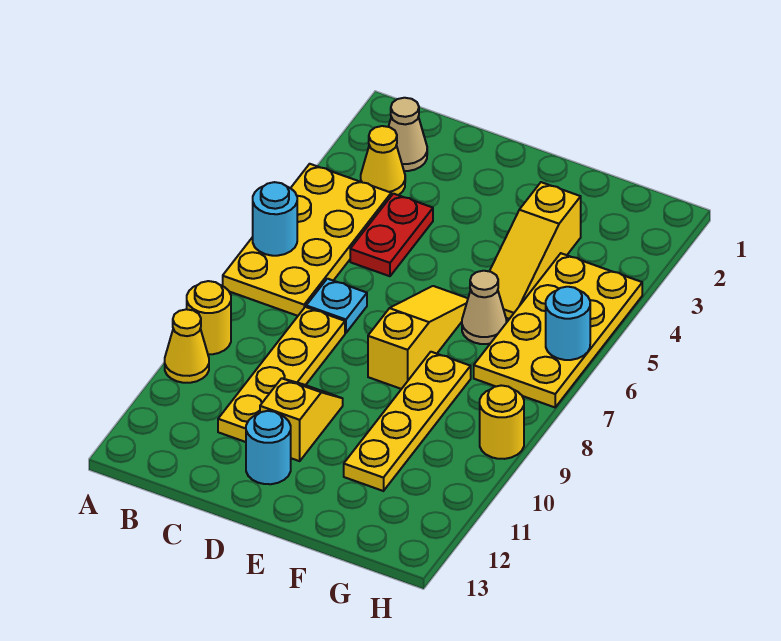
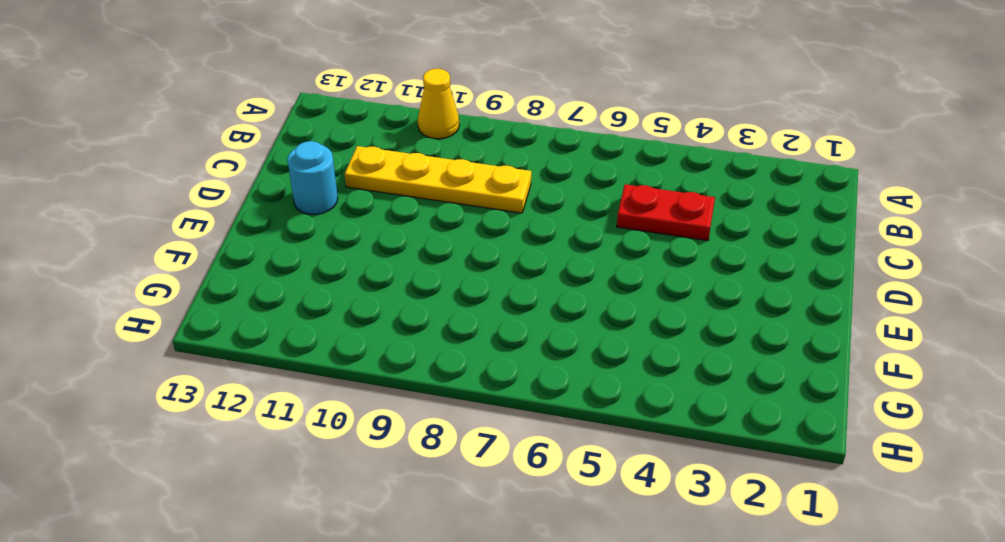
none -> yellow 2x4 plate [223,164,391,316]
none -> yellow 1x1 round brick [187,281,231,354]
none -> tan 1x1 cone [388,98,427,171]

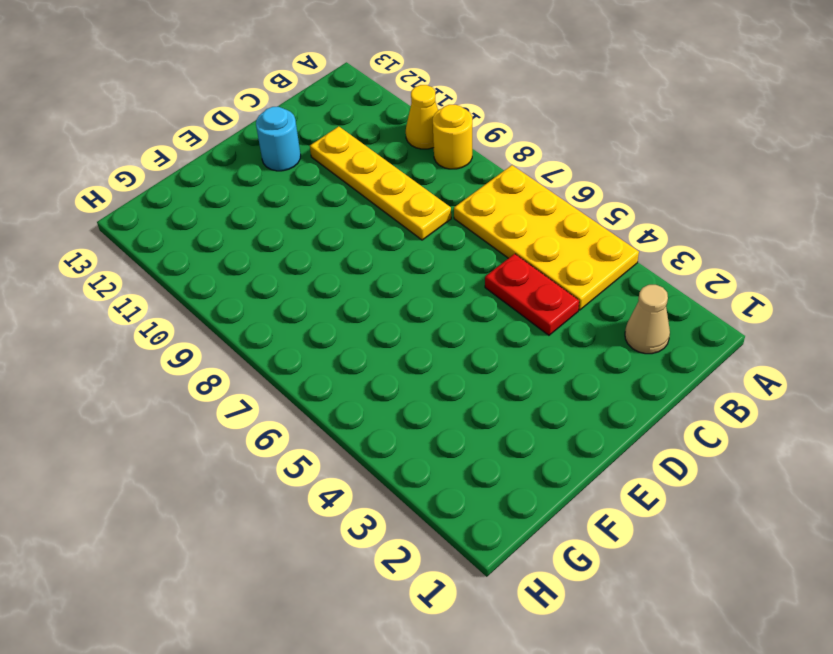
none -> yellow 1x1 cone [361,126,405,196]
none -> cyan 1x1 plate [306,279,367,333]
none -> yellow 1x2 slope [260,378,343,461]

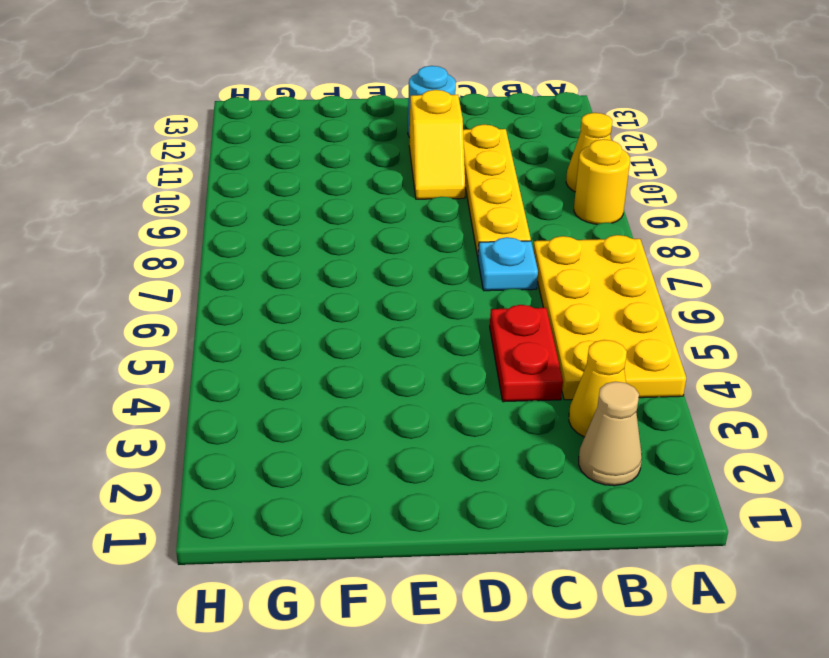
none -> yellow 1x3 slope [368,286,468,389]
none -> yellow 1x3 slope [490,182,581,319]
none -> tan 1x1 cone [462,271,506,344]

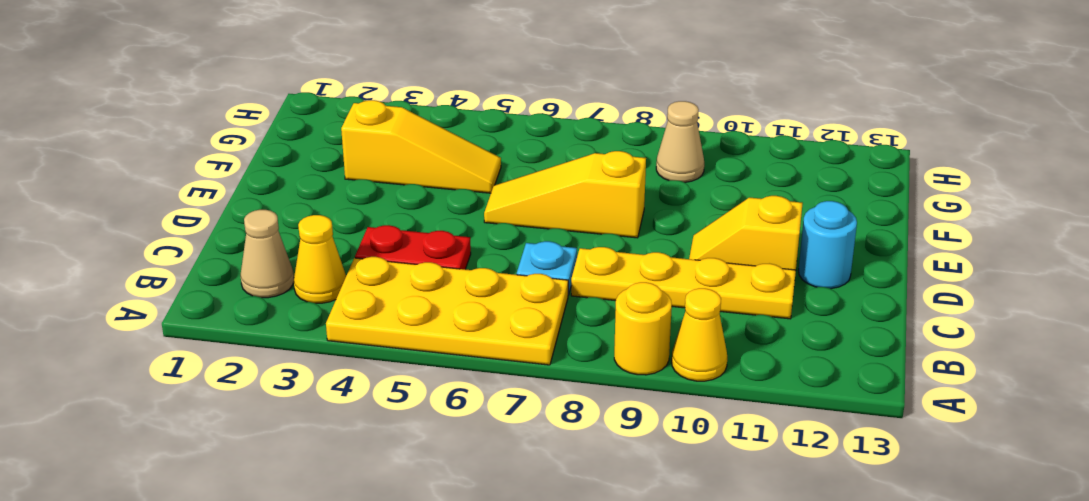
tan 1x1 cone [656,101,704,182] -> tan 1x1 cone moved to [462,271,506,344]
none -> yellow 1x4 plate [344,352,471,491]
none -> yellow 2x4 plate [474,253,642,407]
none -> yellow 1x1 round brick [480,385,524,459]

